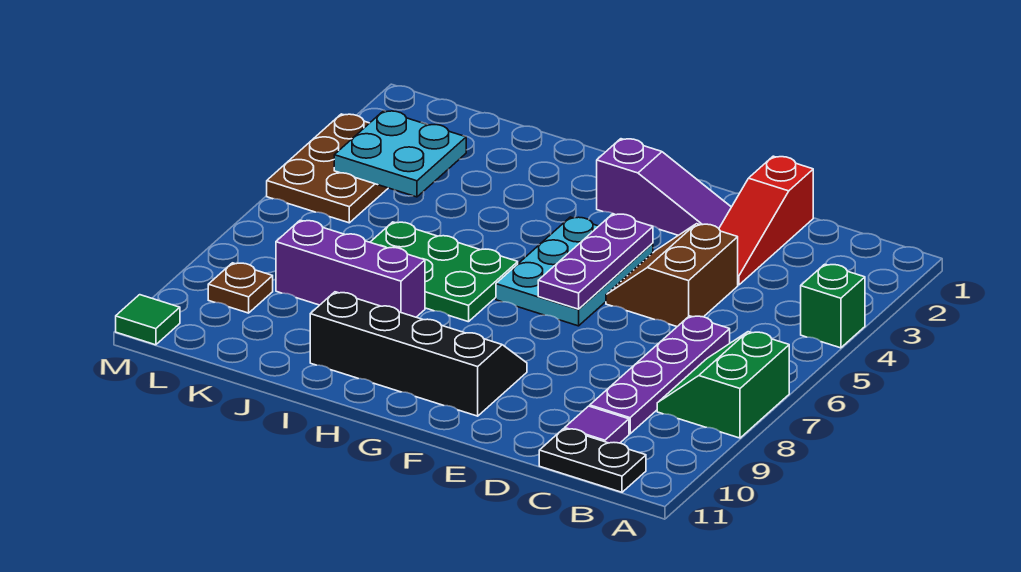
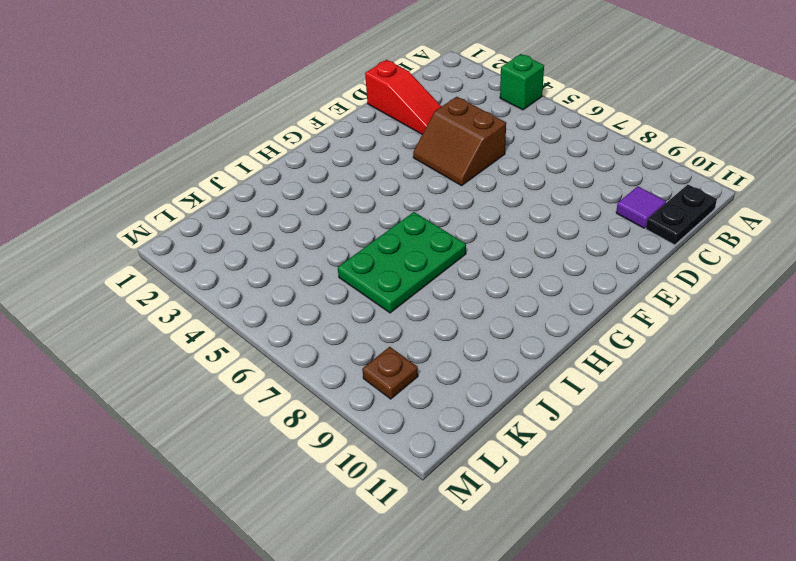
none -> green 2x2 slope [657,332,789,438]
none -> purple 1x4 plate [590,316,730,434]
none -> purple 1x3 slope [597,139,731,235]

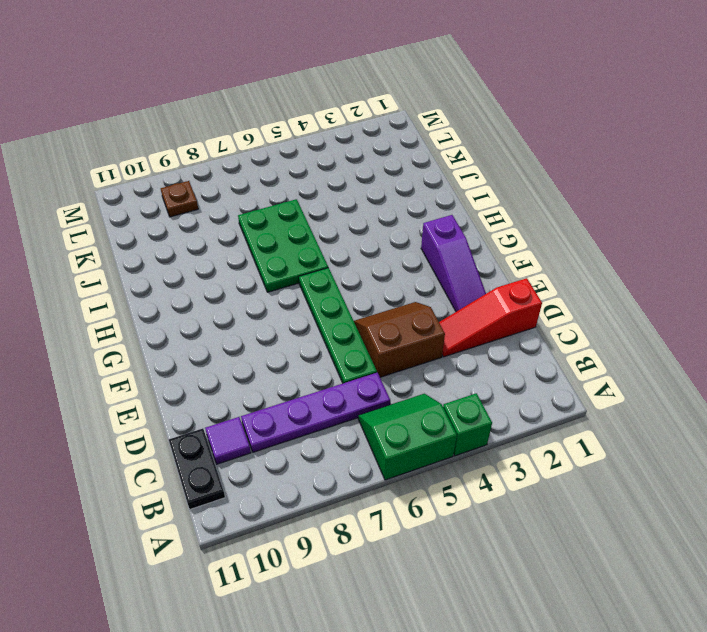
green 2x2 slope [358,394,457,480] -> green 2x2 slope moved to [657,332,789,438]
green 1x4 plate [299,268,377,383] -> cyan 2x3 plate [496,217,653,326]
none -> black 2x4 slope [310,292,527,416]
none -> purple 1x3 brick [276,220,425,317]
none -> brown 2x3 plate [267,114,388,223]

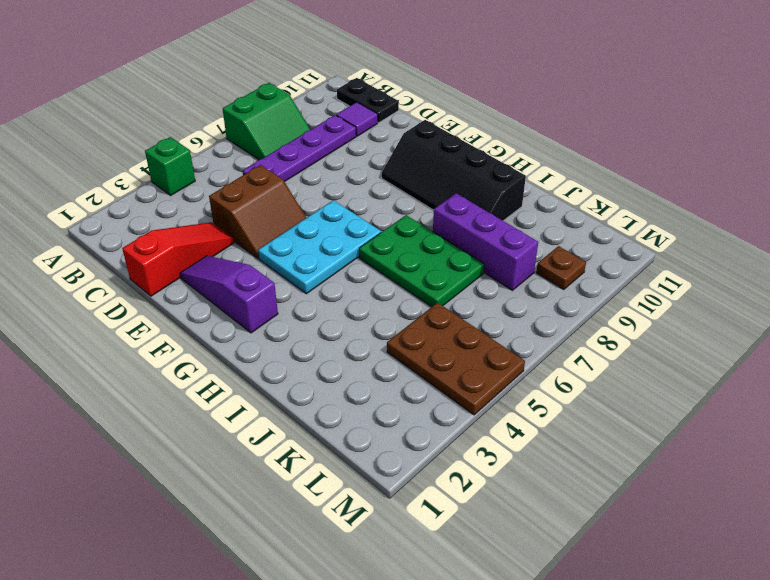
brown 2x3 plate [387,303,525,415] -> brown 2x3 plate turned to [267,114,388,223]
none -> green 1x1 tile [116,295,180,345]
none -> purple 1x3 plate [538,214,653,309]
none -> cyan 2x2 plate [334,111,466,197]

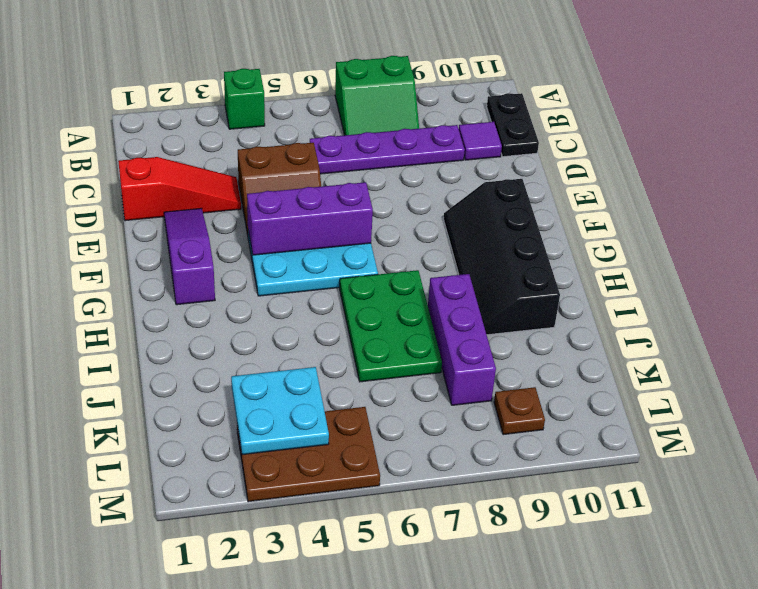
purple 1x3 brick [247,182,373,255] -> purple 1x3 plate [538,214,653,309]
none -> green 1x1 tile [116,295,180,345]

